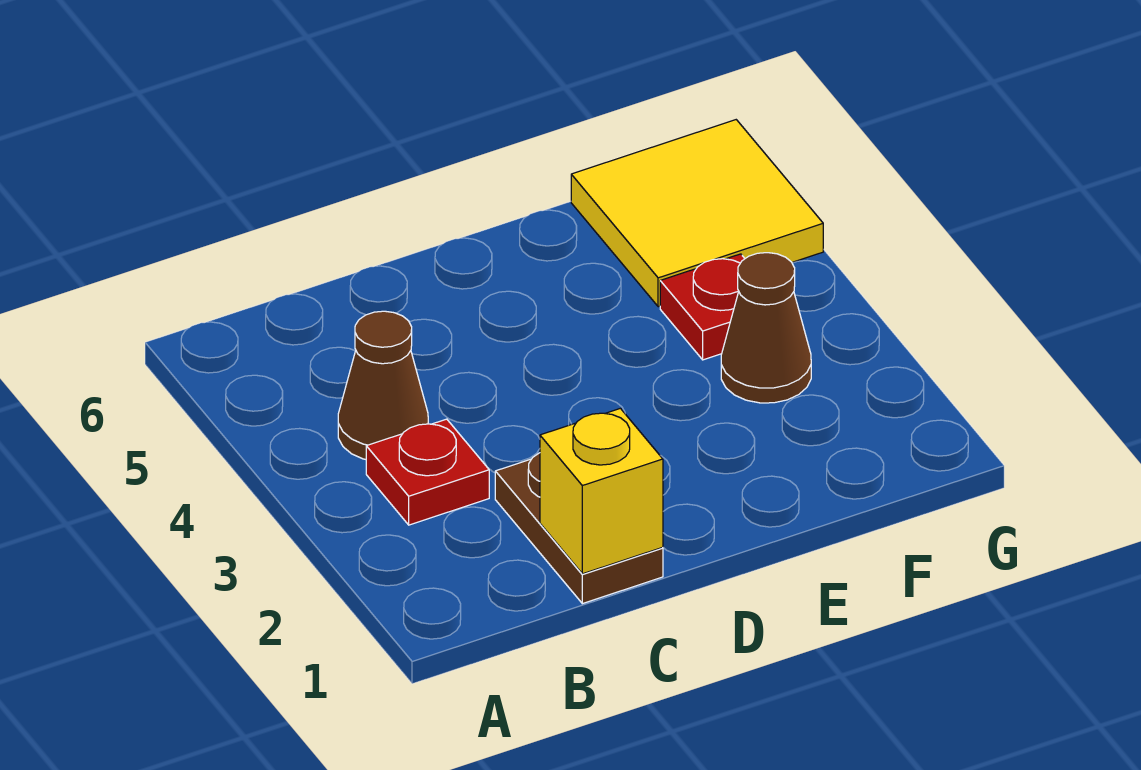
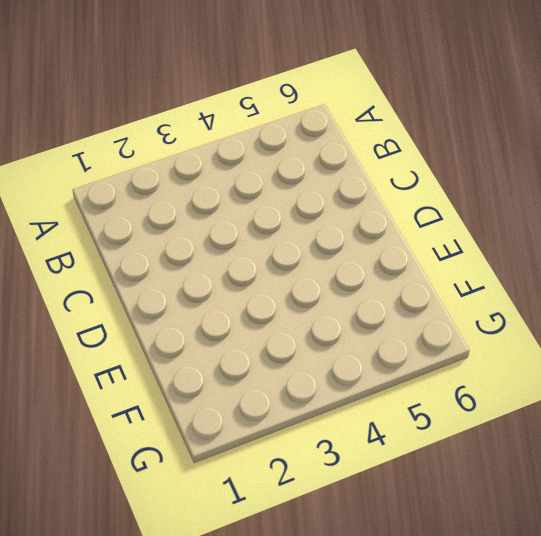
none -> red 1x1 plate [366,419,489,525]
none -> brown 1x1 cone [338,311,428,459]

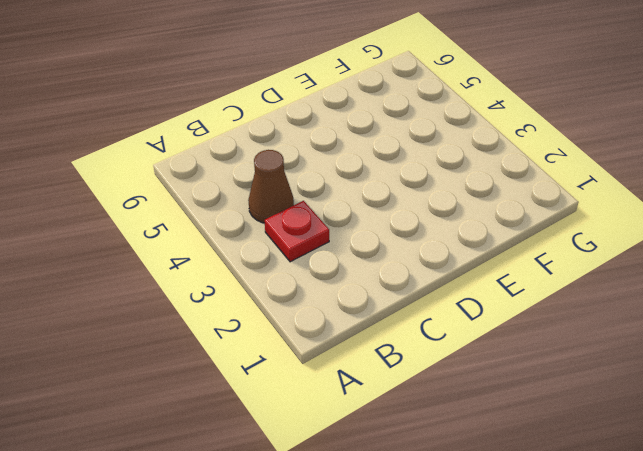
none -> brown 1x2 plate [495,453,663,604]
none -> brown 1x1 cone [721,253,811,403]

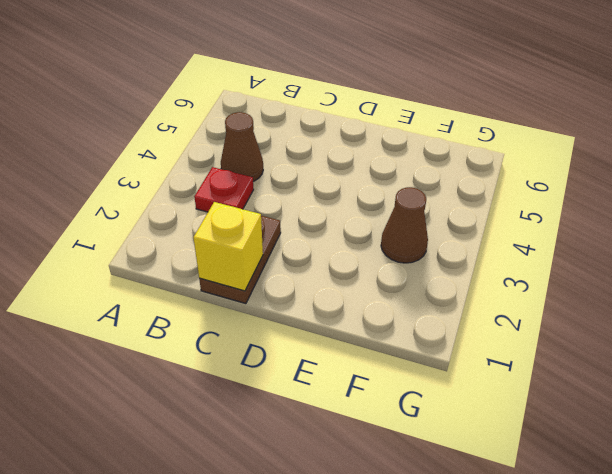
none -> red 1x1 plate [660,254,745,360]
none -> yellow 2x2 tile [571,120,823,307]

